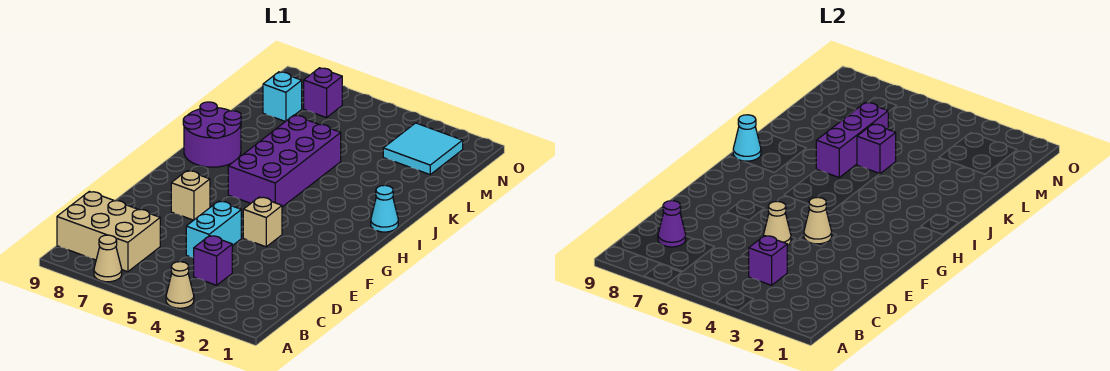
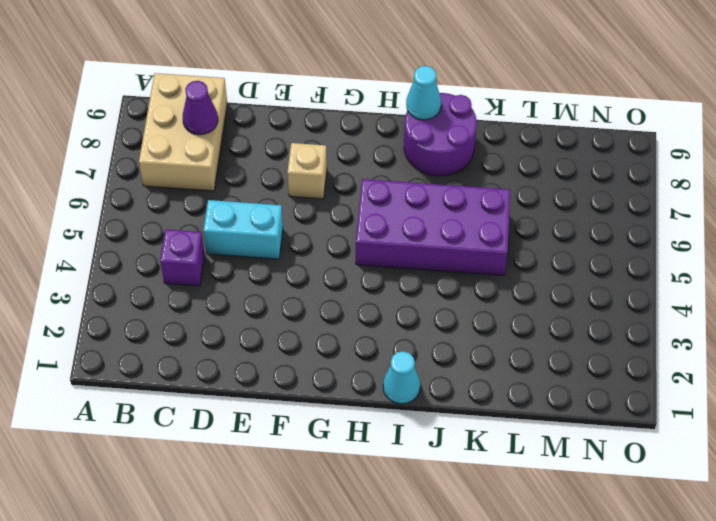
none -> tan 1x1 cone [166,262,194,308]
none -> tan 1x1 cone [94,235,122,282]
none -> tan 1x1 brick [243,197,282,247]

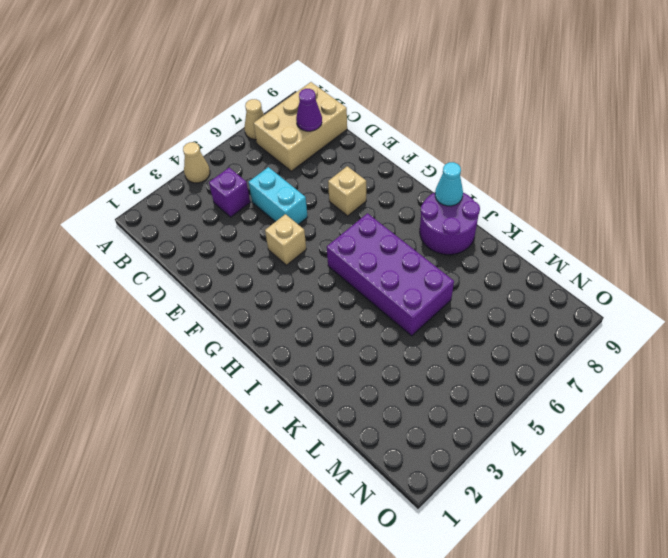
none -> cyan 1x1 cone [371,185,398,232]
none -> cyan 2x2 tile [383,123,463,174]
none -> cyan 1x1 brick [263,72,302,122]

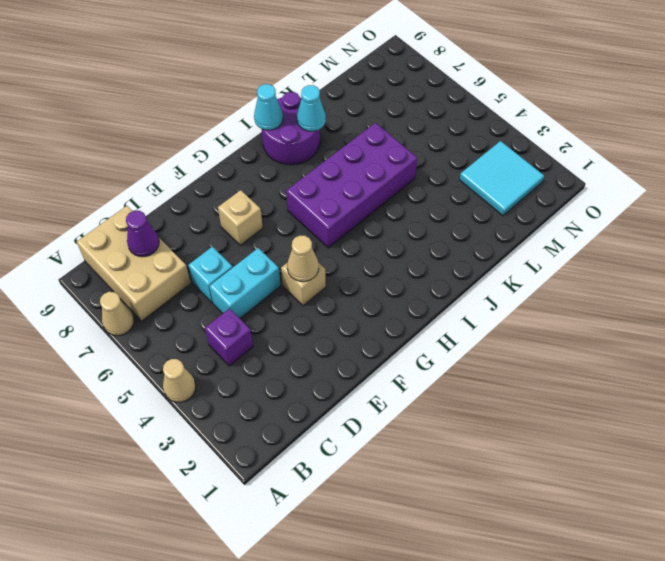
cyan 1x1 brick [188,247,233,303] -> cyan 1x1 brick moved to [263,72,302,122]
cyan 1x1 cone [297,85,326,131] -> cyan 1x1 cone moved to [371,185,398,232]
none -> purple 1x1 brick [304,68,342,118]
none -> purple 1x1 brick [749,236,787,285]
none -> tan 1x1 cone [763,201,791,245]

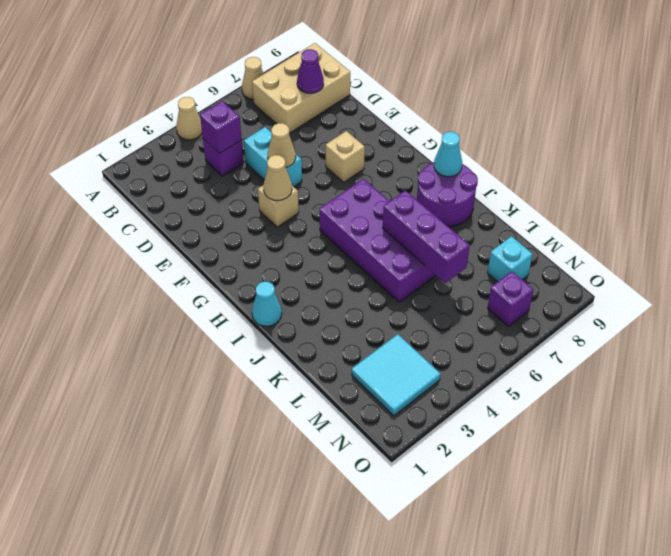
none -> purple 1x1 brick [857,124,896,174]

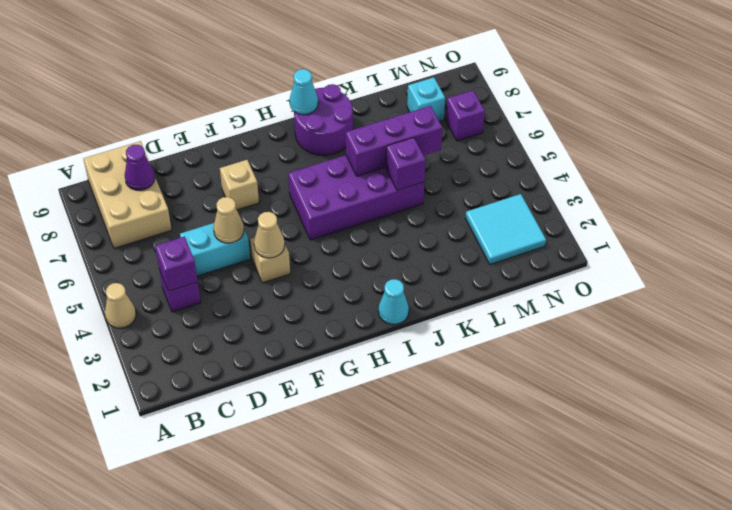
none -> tan 1x1 cone [94,235,122,282]

